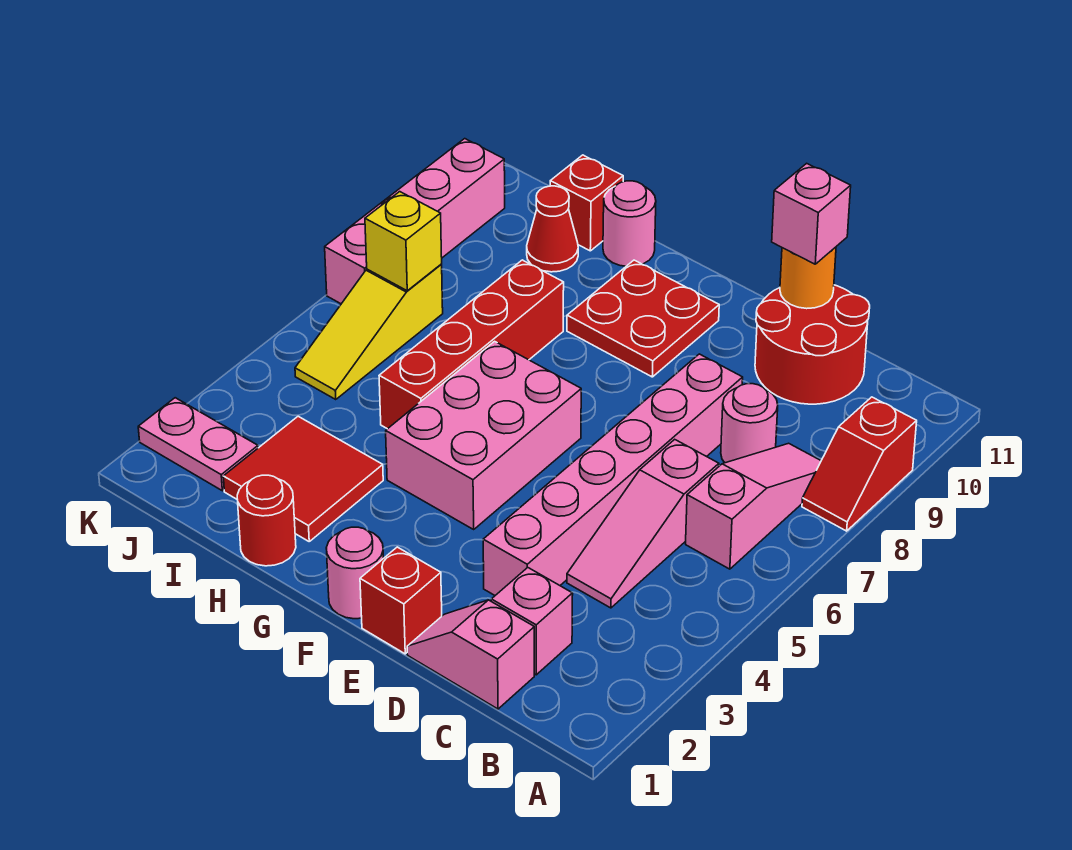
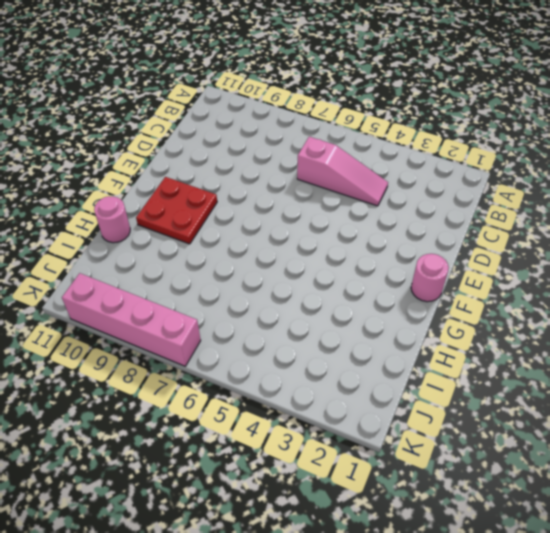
none -> red 1x2 slope [802,397,917,531]
none -> pink 1x3 slope [686,443,821,569]
none -> pink 1x2 slope [407,600,534,709]

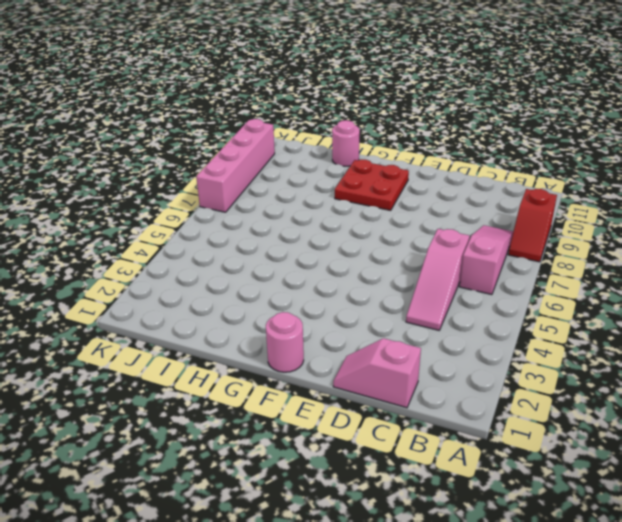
none -> pink 1x1 brick [491,568,573,675]
none -> pink 1x1 round brick [721,384,778,463]
none -> red 2x2 round brick [755,285,870,404]

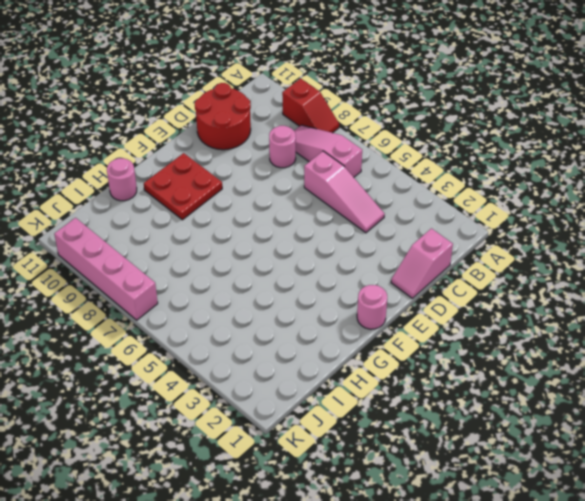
none -> pink 1x1 brick [491,568,573,675]
none -> pink 1x6 brick [483,354,743,595]
none -> red 1x1 brick [360,547,442,654]

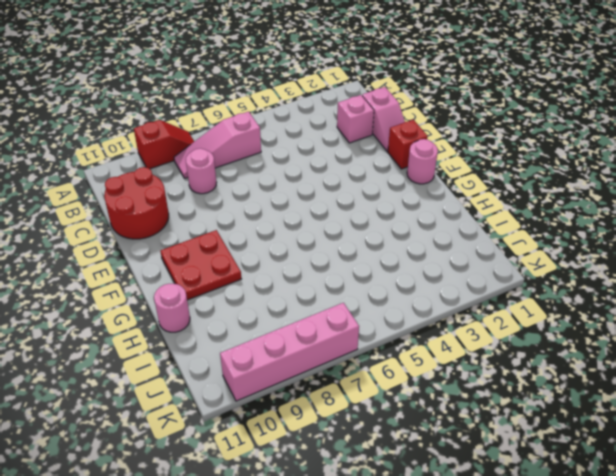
none -> pink 1x3 slope [567,439,719,608]
none -> pink 1x6 brick [483,354,743,595]
none -> pink 2x3 brick [386,341,581,529]

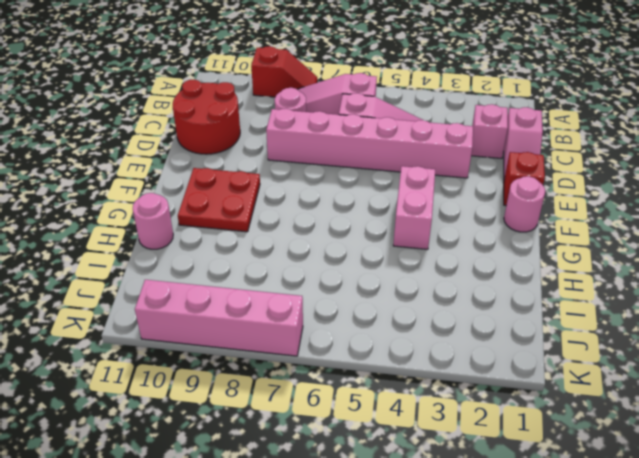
pink 1x2 brick [393,166,435,249] -> pink 2x3 brick [386,341,581,529]
none -> red 1x1 round brick [237,475,296,566]
none -> red 2x2 tile [223,416,383,541]
none -> red 1x4 brick [379,260,564,429]

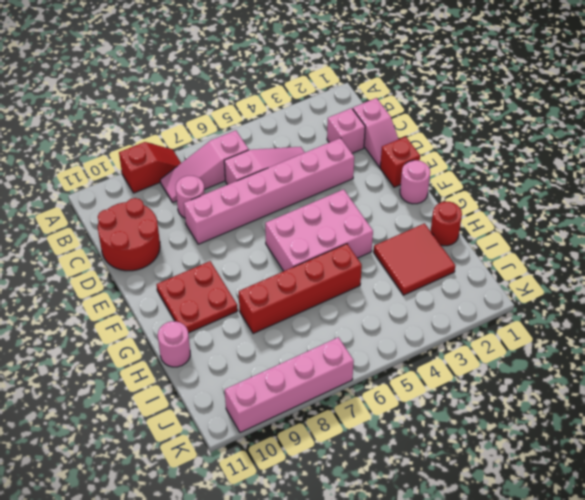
none -> red 1x1 cone [527,186,578,272]
none -> red 1x1 brick [550,155,623,251]
none -> pink 1x2 plate [138,398,258,491]

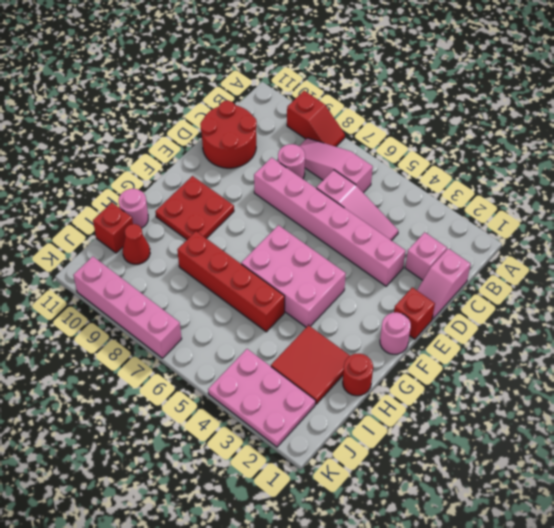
pink 2x3 plate [208,349,316,447] -> pink 1x2 plate [138,398,258,491]
none -> yellow 1x3 slope [295,265,443,400]
none -> orange 1x1 round brick [780,247,836,309]
none -> yellow 1x1 brick [365,192,442,291]

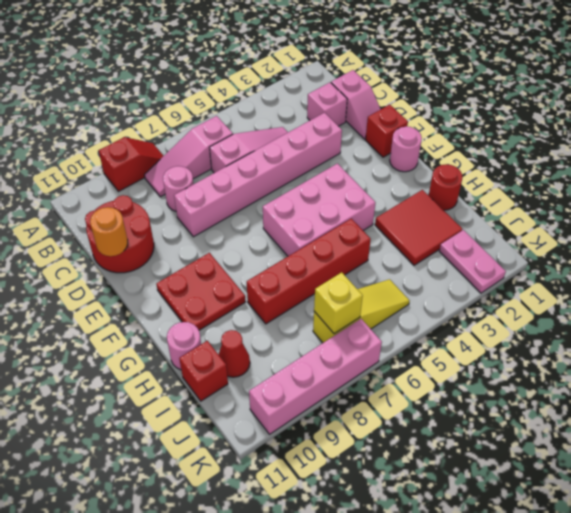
none -> pink 1x1 brick [772,163,851,264]

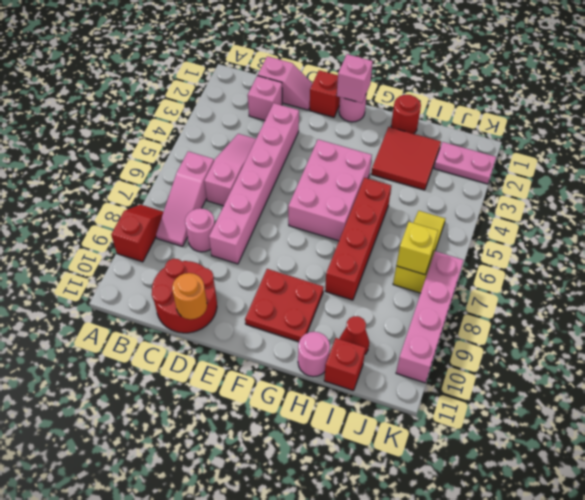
pink 1x1 brick [337,54,373,103] -> pink 1x1 brick moved to [772,163,851,264]

